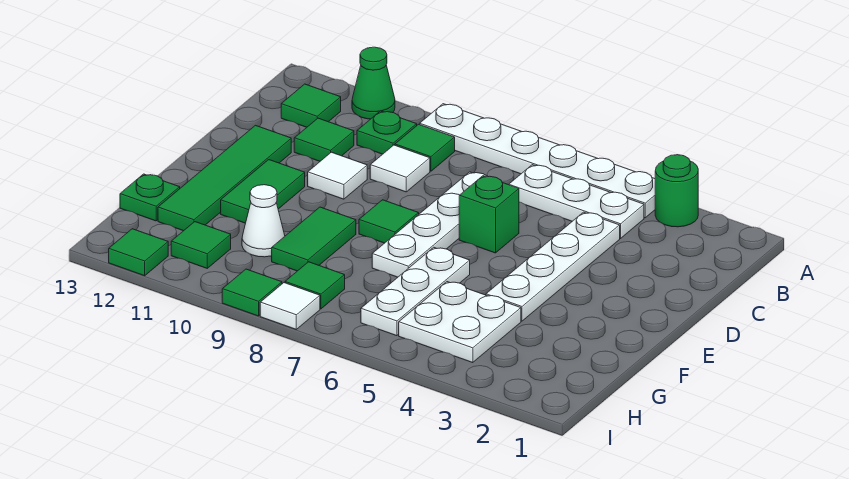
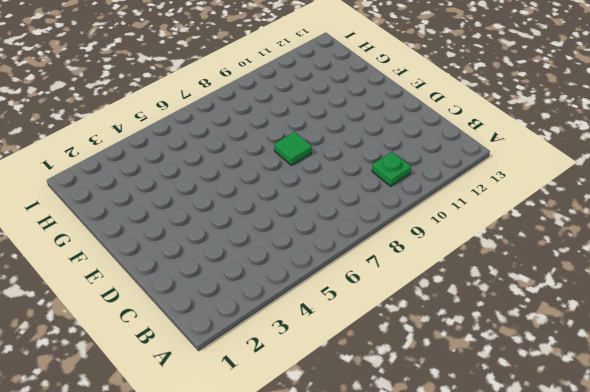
none -> green 1x1 round brick [655,155,698,227]
none -> white 1x6 plate [420,104,655,218]
none -> green 1x1 cone [352,47,395,119]

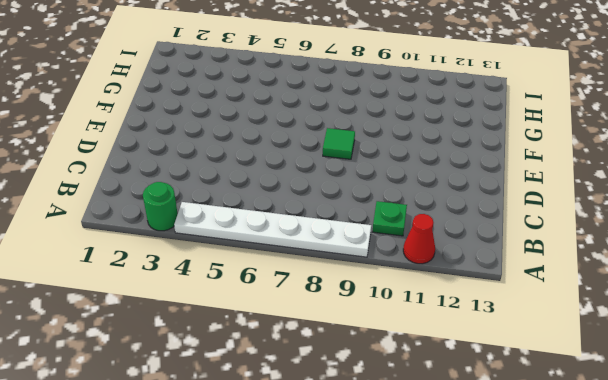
red 1x1 cone [403,214,435,264] -> green 1x1 cone [352,47,395,119]
none -> white 1x3 plate [509,165,644,238]
none -> green 1x1 tile [395,124,455,171]
none -> green 1x1 tile [281,84,341,127]

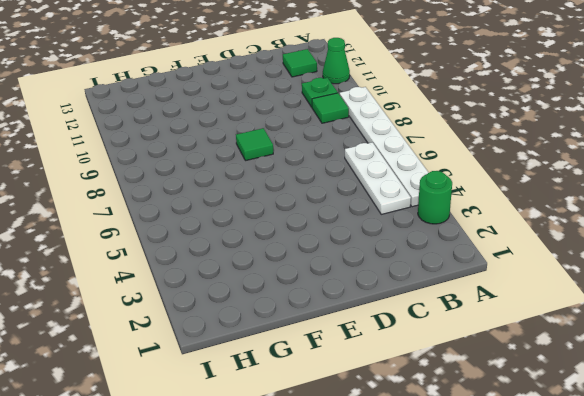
none -> white 1x4 plate [486,212,620,321]
none -> white 1x4 plate [372,172,488,277]
none -> white 1x1 tile [370,145,430,192]

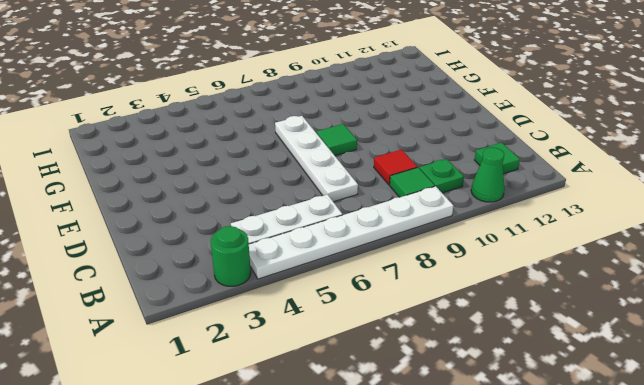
red 1x1 tile [374,150,417,185] -> white 1x1 tile [370,145,430,192]
none -> white 1x4 plate [486,212,620,321]
none -> green 1x1 tile [294,118,354,161]
none -> green 1x1 brick [459,176,519,253]

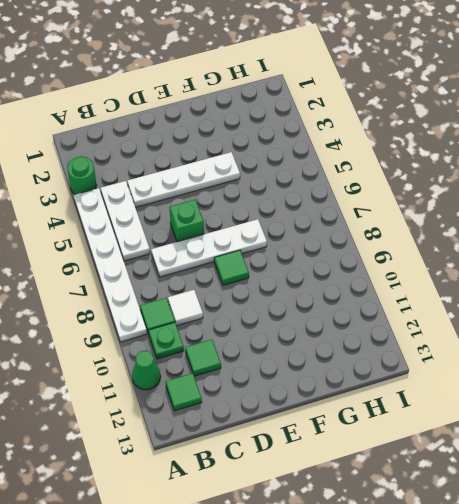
none -> white 1x1 tile [308,152,367,199]
none -> green 1x4 tile [158,125,291,231]
none -> green 1x2 tile [221,160,305,223]

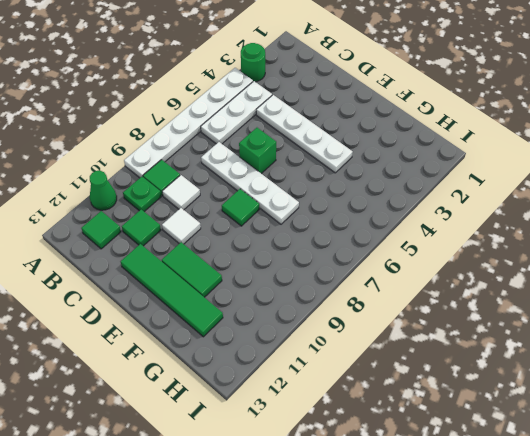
none -> white 1x3 plate [361,247,470,336]
none -> green 1x2 tile [272,207,356,271]
none -> white 2x2 plate [399,282,521,363]

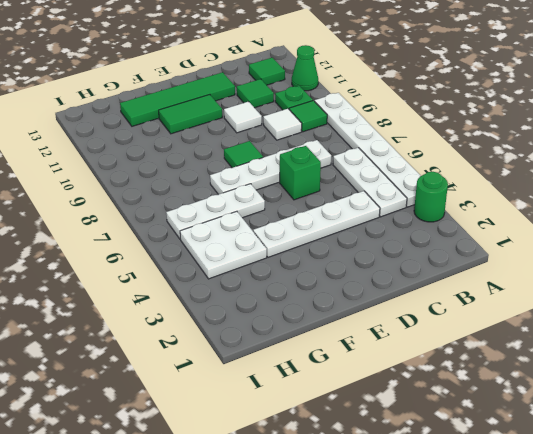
none -> green 1x2 tile [272,207,356,271]
none -> white 1x1 cone [242,185,285,257]
none -> green 1x1 plate [120,174,180,221]

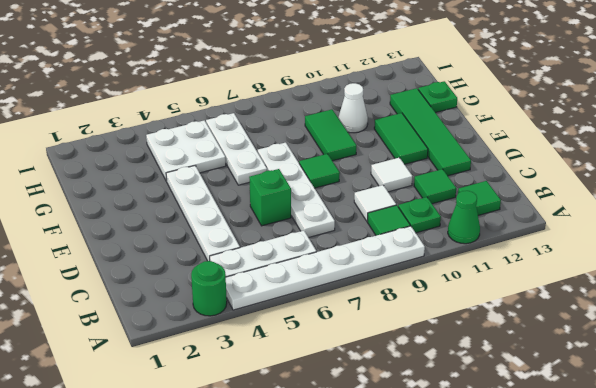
none -> green 1x1 tile [285,262,345,309]
none -> green 1x1 tile [171,222,231,268]
none -> white 1x1 tile [260,283,320,329]

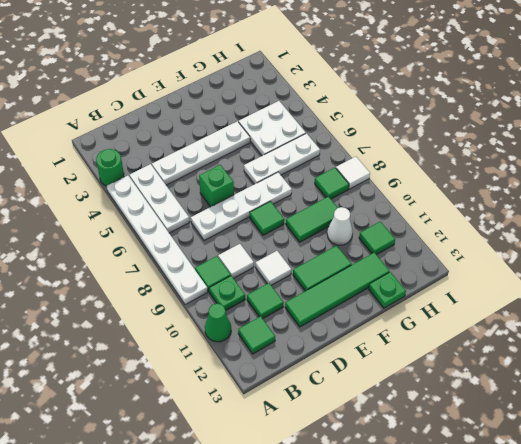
none -> green 1x1 tile [222,269,282,316]
none -> green 1x1 tile [109,229,168,276]

